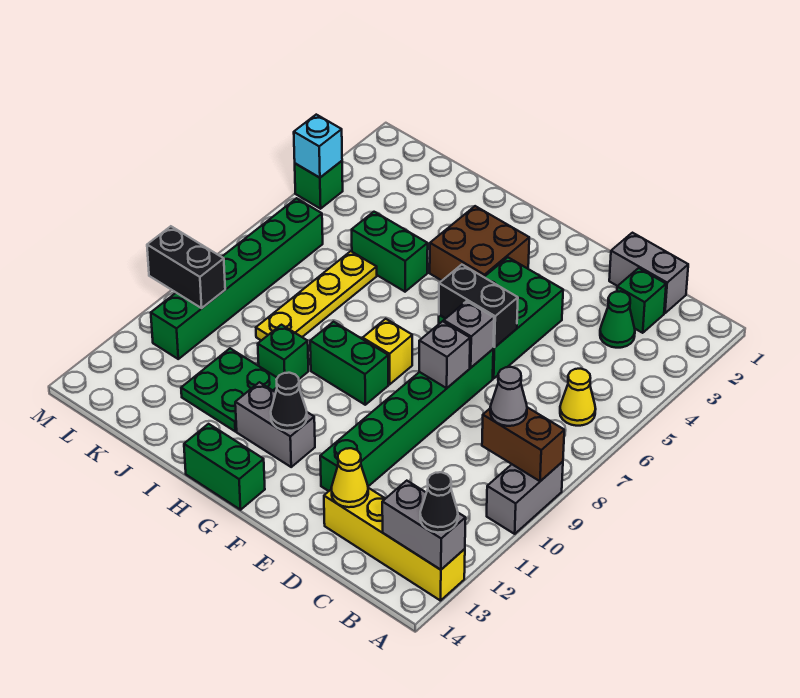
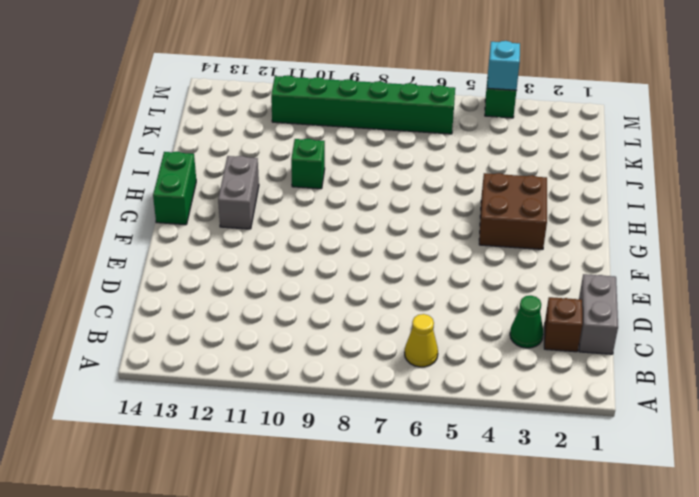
brown 1x1 brick [544,297,583,352] -> green 1x1 brick [617,268,666,333]
none -> grey 1x2 brick [487,462,563,534]
none -> yellow 1x4 brick [324,488,465,601]
none -> green 2x3 brick [439,257,563,378]
none -> green 1x6 brick [320,349,493,491]

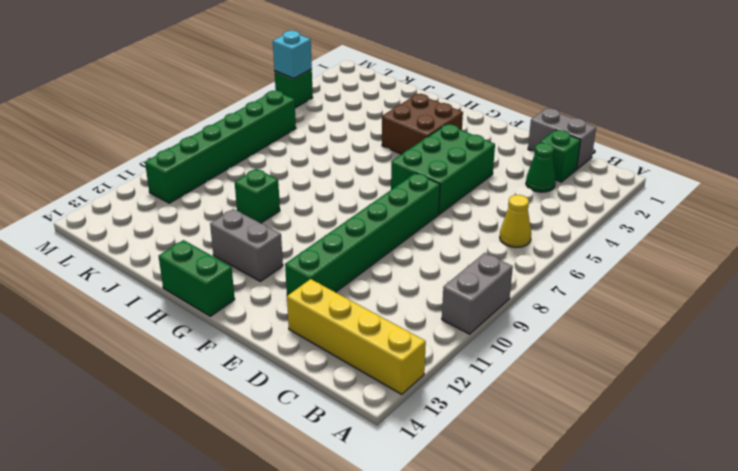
none -> yellow 1x1 brick [363,319,412,384]
none -> green 1x2 brick [310,322,388,405]
none -> green 1x2 brick [352,212,428,292]
none -> green 2x2 plate [181,349,277,431]

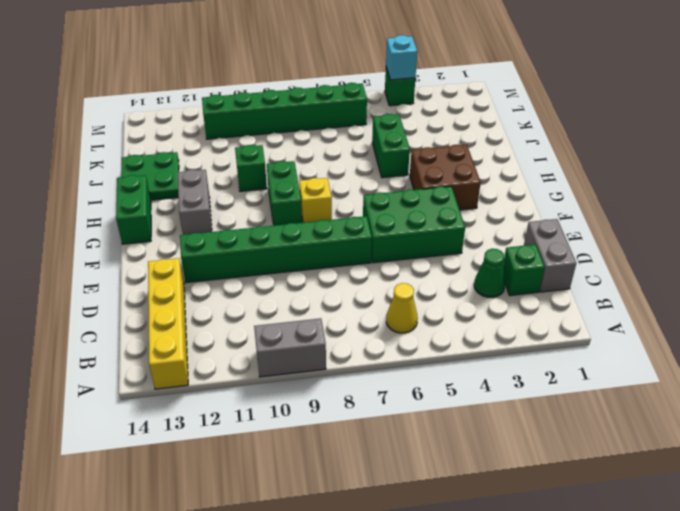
green 2x2 plate [121,152,179,200] -> green 2x2 plate moved to [181,349,277,431]
none -> yellow 1x4 plate [256,251,377,340]
none -> brown 1x2 brick [482,407,564,481]
none -> grey 1x2 brick [382,481,466,570]
none -> yellow 1x1 cone [331,448,368,507]

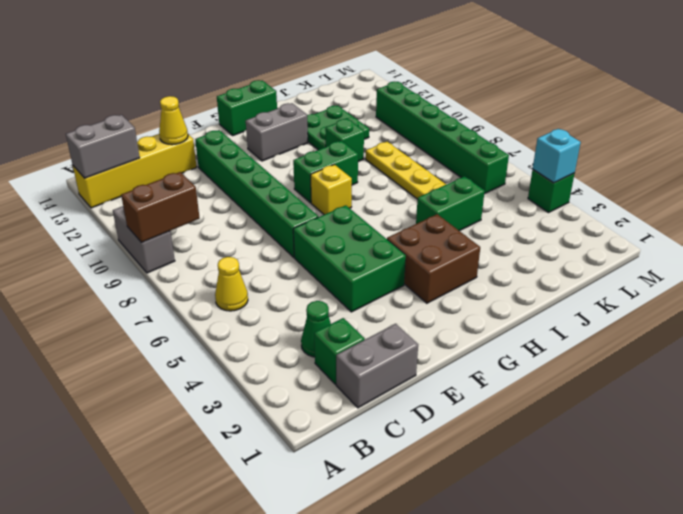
none -> black 1x2 brick [439,265,518,347]
none -> grey 1x1 brick [444,301,494,368]
none -> grey 1x1 brick [419,321,470,388]
none -> black 1x1 cone [271,373,307,431]

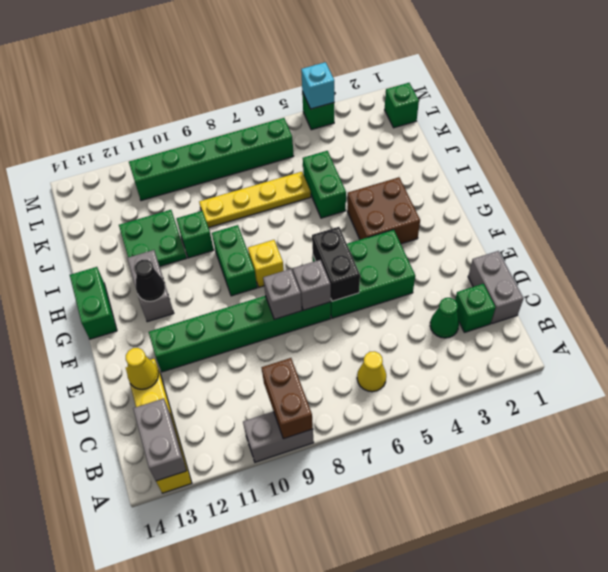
green 1x1 brick [385,83,419,128] -> none
none -> black 1x2 brick [147,226,225,308]
none -> black 1x1 cone [420,472,458,533]
none -> grey 1x1 cone [490,367,527,426]

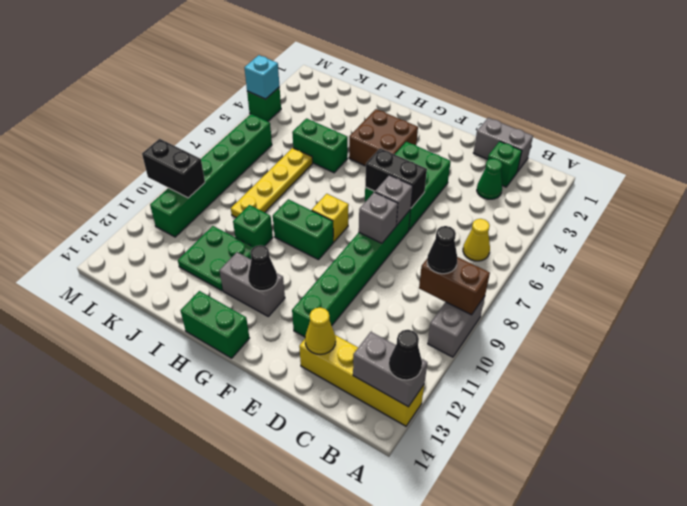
black 1x1 cone [427,226,457,274] -> grey 1x1 cone [490,367,527,426]

